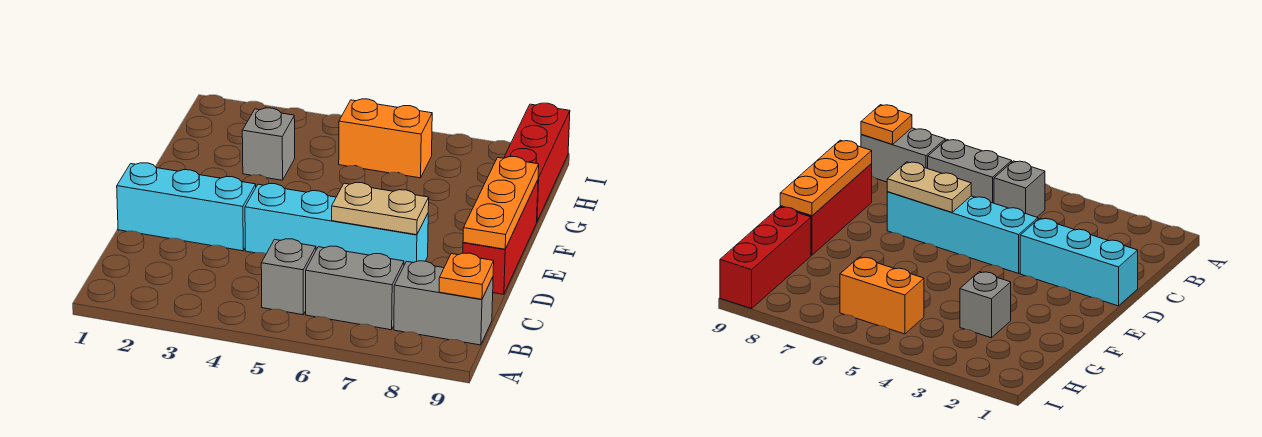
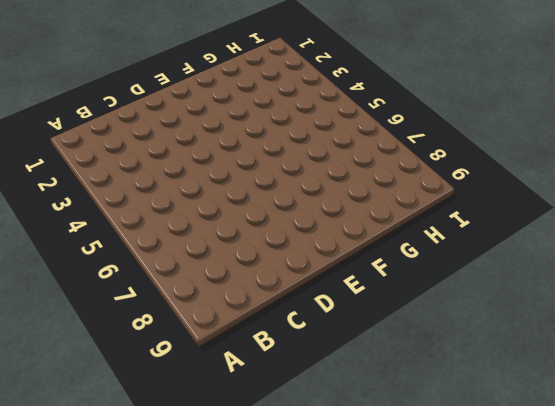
none -> grey 1x1 brick [261,239,316,315]
none -> grey 1x2 brick [306,246,404,330]
none -> grey 1x2 brick [394,261,493,345]

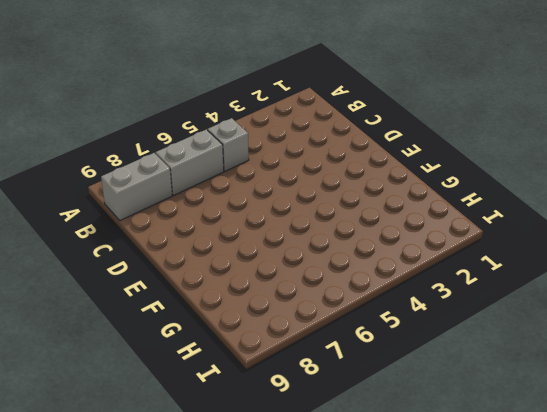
none -> cyan 1x3 brick [117,163,256,251]
none -> cyan 1x4 brick [245,184,428,265]
none -> red 1x3 brick [463,180,538,294]

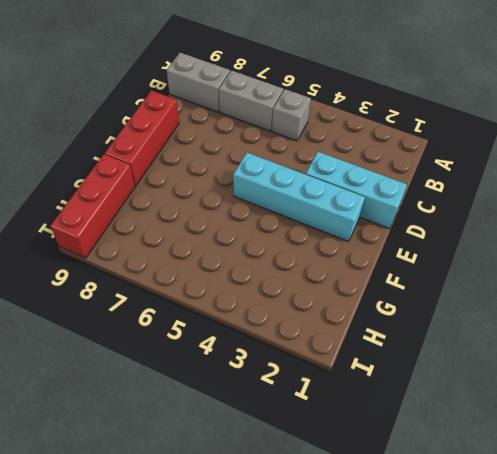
cyan 1x4 brick [233,153,365,241] -> cyan 1x4 brick moved to [245,184,428,265]
none -> grey 1x1 brick [242,108,295,180]
none -> orange 1x2 brick [339,99,432,178]
none -> orange 1x1 plate [439,253,494,299]

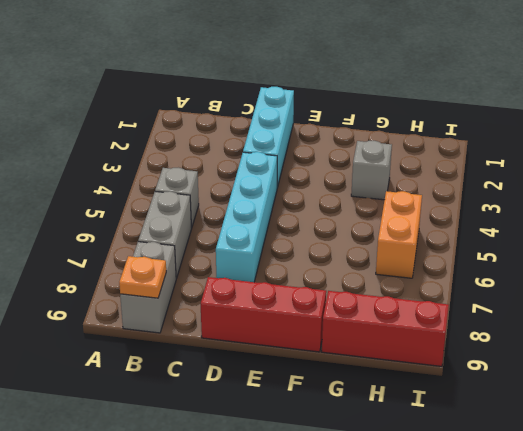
none -> tan 1x2 plate [332,183,429,235]
none -> orange 1x3 plate [463,157,539,249]

